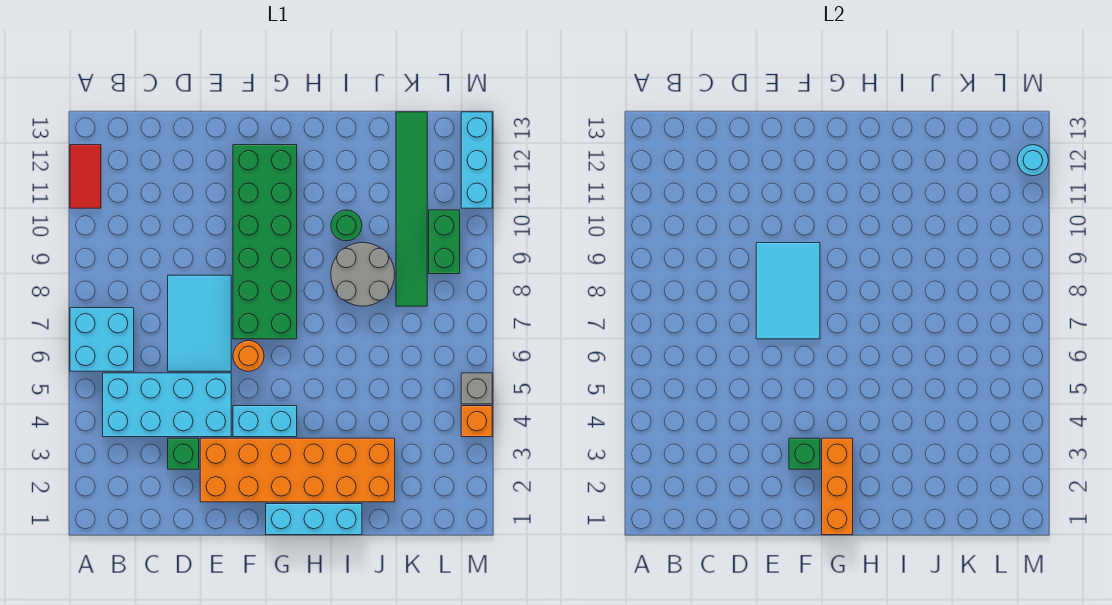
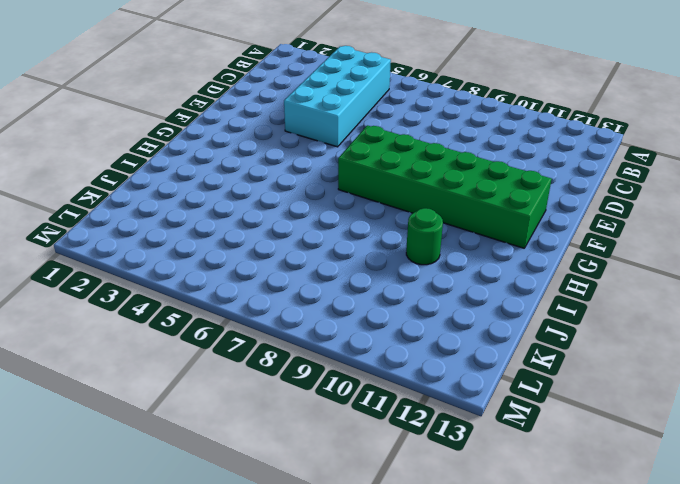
none -> cyan 2x2 brick [70,308,134,371]
none -> red 1x2 tile [70,145,101,208]
none -> green 1x1 brick [168,438,199,469]

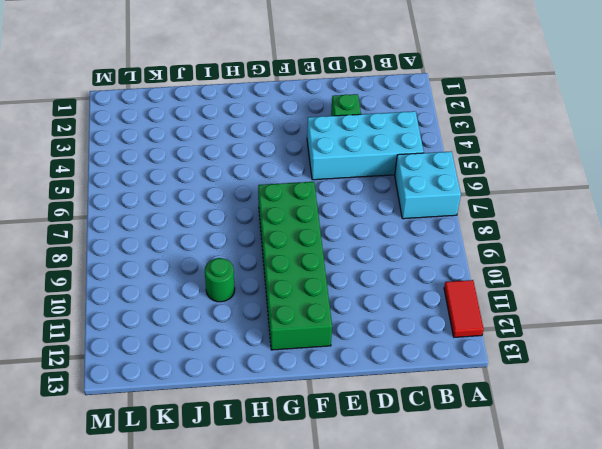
none -> cyan 2x3 tile [168,275,231,371]
none -> orange 2x6 brick [200,438,395,502]
none -> cyan 1x2 brick [233,406,297,437]

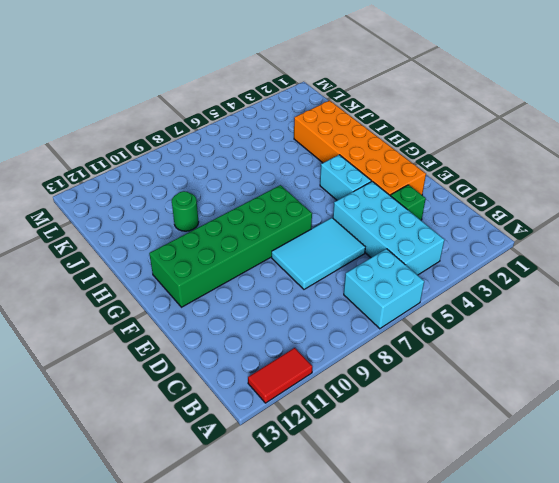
none -> orange 1x1 round brick [233,340,264,371]
none -> cyan 1x3 brick [266,504,362,535]
none -> grey 2x2 round brick [331,243,395,306]

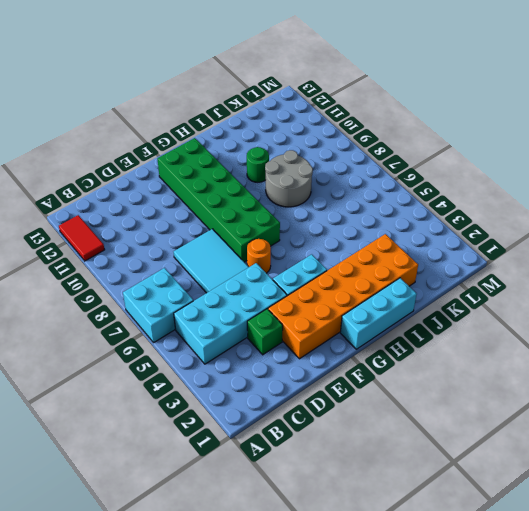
none -> green 1x6 tile [396,112,427,306]
none -> green 1x2 brick [429,210,460,274]
none -> orange 1x1 brick [461,406,492,437]

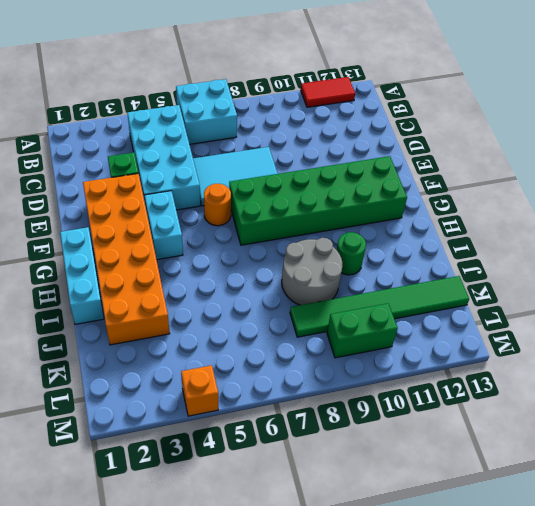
none -> grey 1x1 brick [461,373,492,404]
none -> cyan 1x3 brick [461,112,492,208]
none -> cyan 2x3 tile [756,243,820,339]

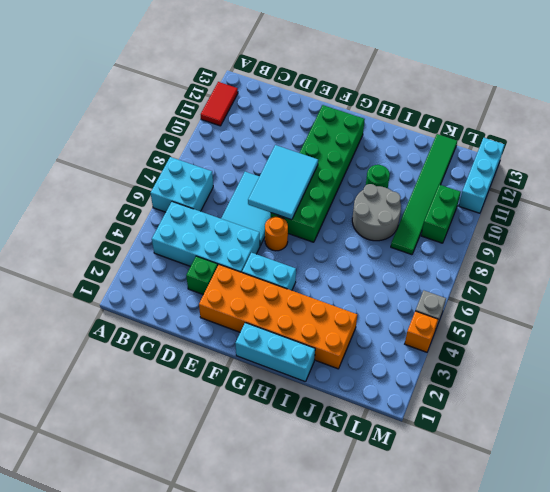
none -> green 1x1 brick [789,438,820,469]
none -> orange 1x3 brick [822,438,853,535]
none -> cyan 1x1 round brick [1017,145,1048,176]

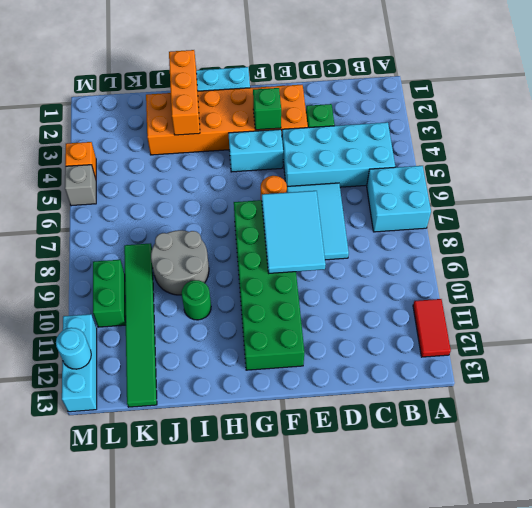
orange 1x3 brick [169,50,200,135] -> orange 1x3 brick moved to [822,438,853,535]

